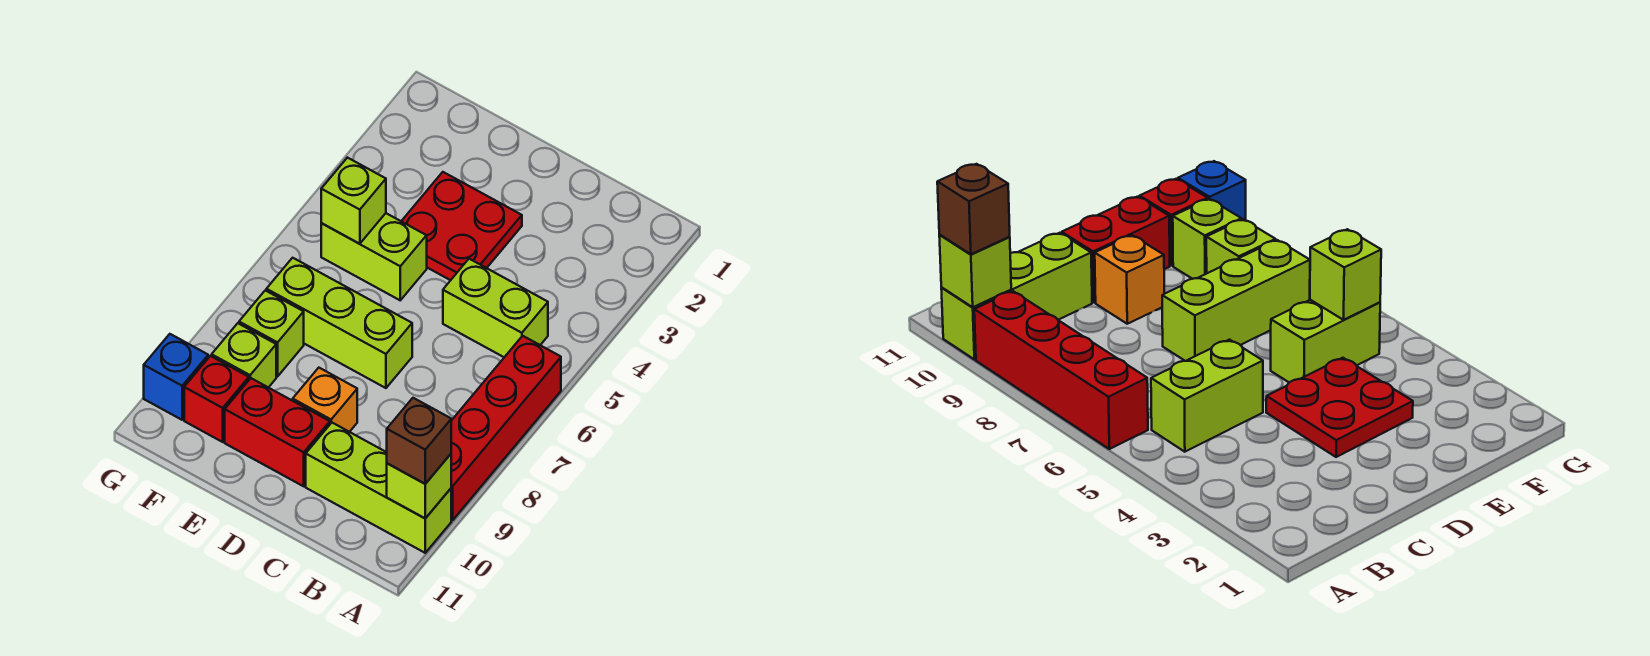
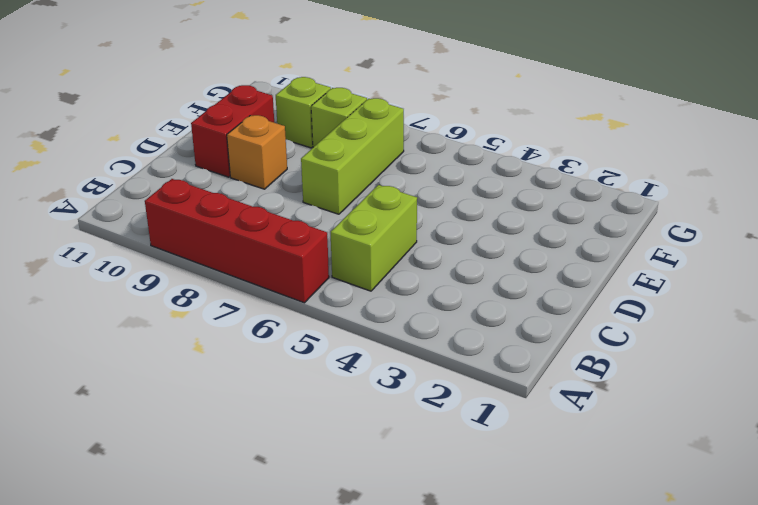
none -> lime 1x3 brick [306,423,451,553]
none -> red 2x2 plate [401,172,522,280]
none -> lime 1x2 brick [321,213,427,300]

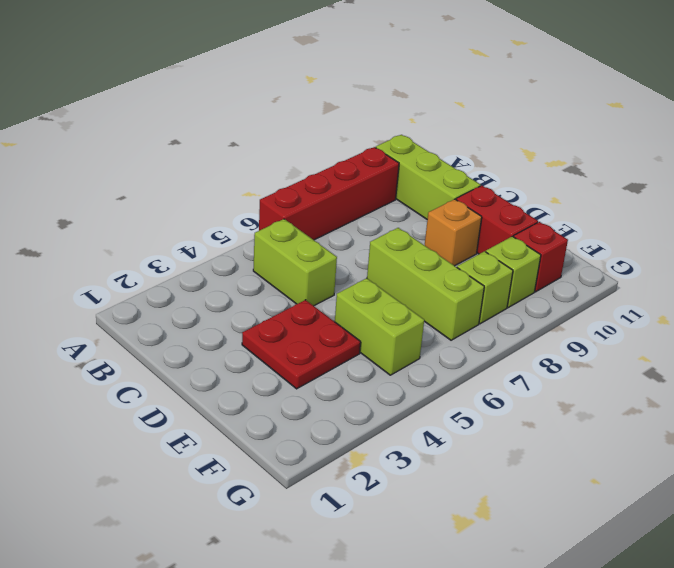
none -> blue 1x1 brick [144,334,208,420]
none -> lime 1x1 brick [387,454,451,518]
none -> lime 1x1 brick [321,158,386,244]

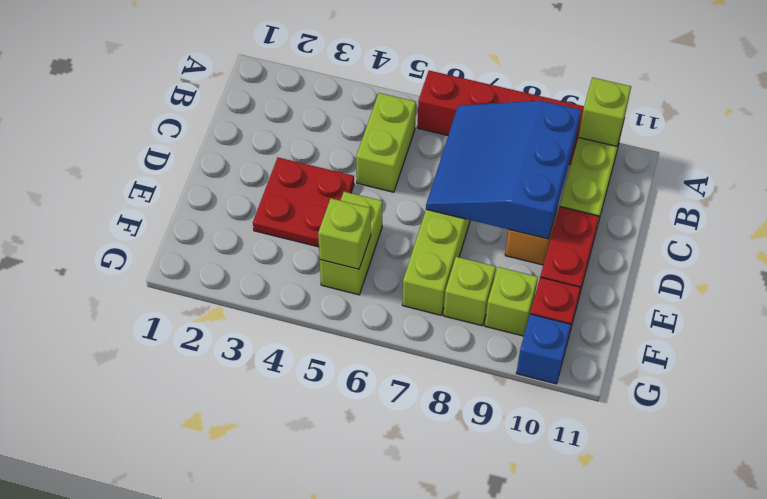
blue 3x3 slope [426,100,581,239] -> none
none -> brown 1x1 brick [387,398,451,484]

